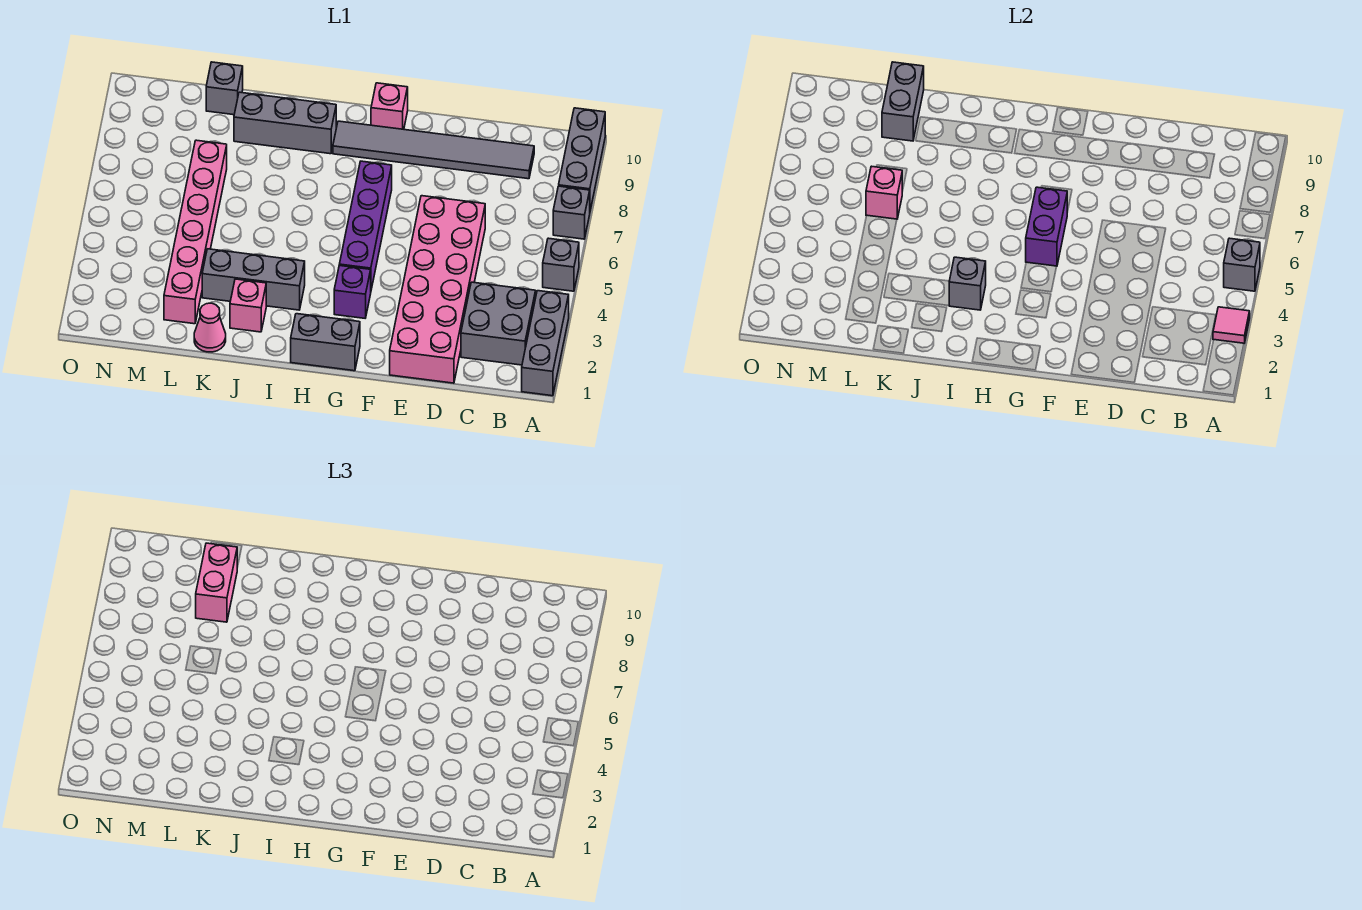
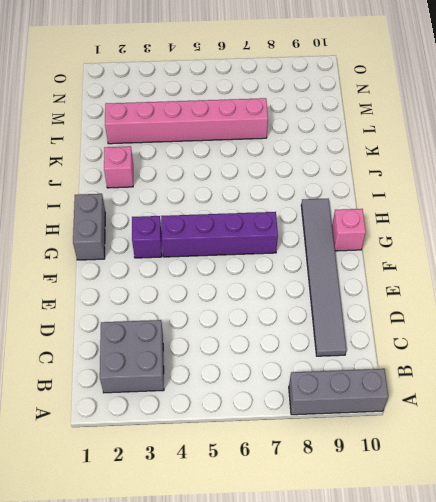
none -> grey 1x3 brick [522,291,569,396]
none -> grey 1x1 brick [543,238,579,291]
none -> grey 1x1 brick [553,186,590,239]

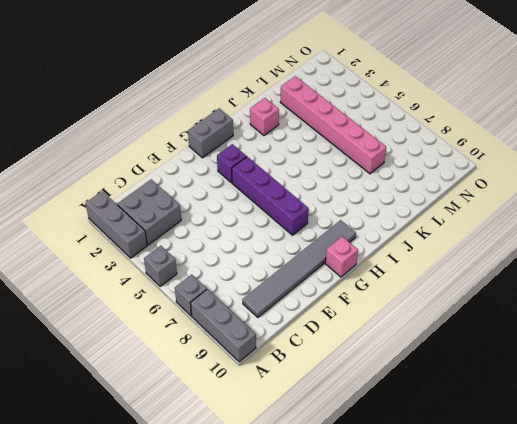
none -> pink 2x6 brick [390,196,485,383]
none -> grey 1x3 brick [202,249,305,310]
none -> grey 1x3 brick [234,92,336,154]

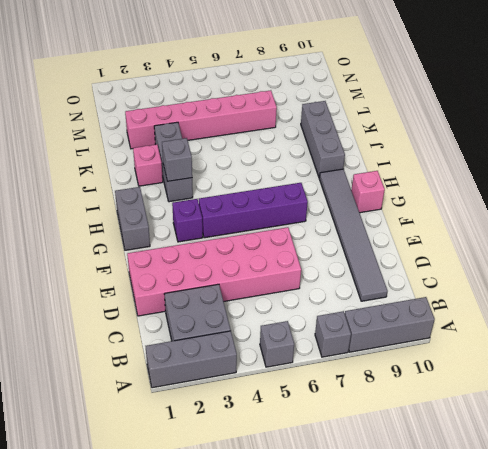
none -> pink 1x1 cone [194,303,226,352]
none -> grey 1x1 brick [206,62,243,115]
none -> pink 1x1 tile [1213,307,1250,343]

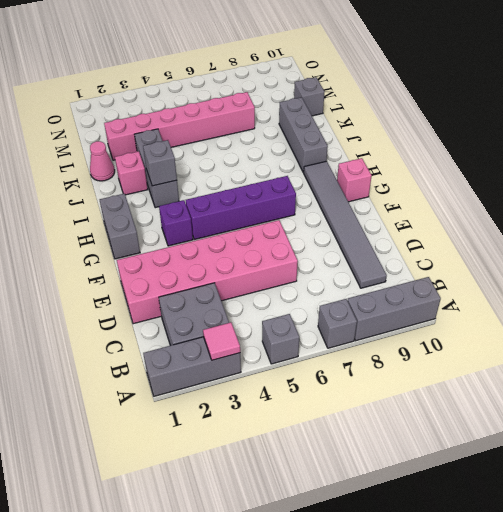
none -> grey 1x1 brick [1224,238,1260,291]
none -> purple 1x2 brick [1026,187,1067,266]
none -> pink 1x1 brick [866,166,902,219]

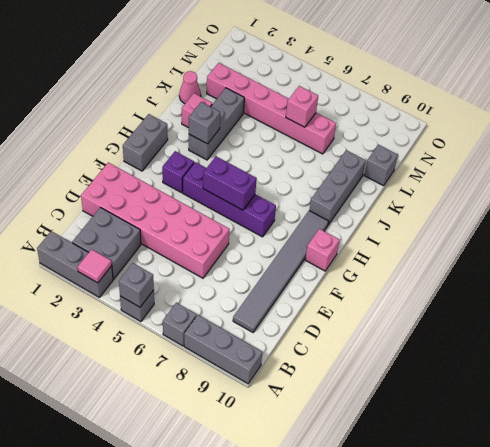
none -> grey 1x2 brick [882,62,924,141]
none -> pink 1x2 brick [196,543,237,622]

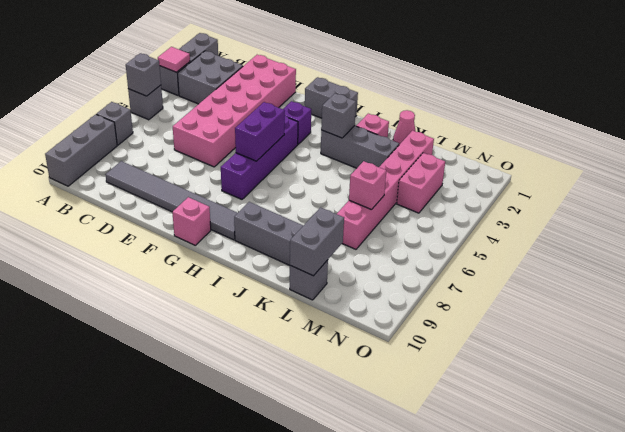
pink 1x2 brick [397,153,445,213] -> pink 1x2 brick moved to [196,543,237,622]

